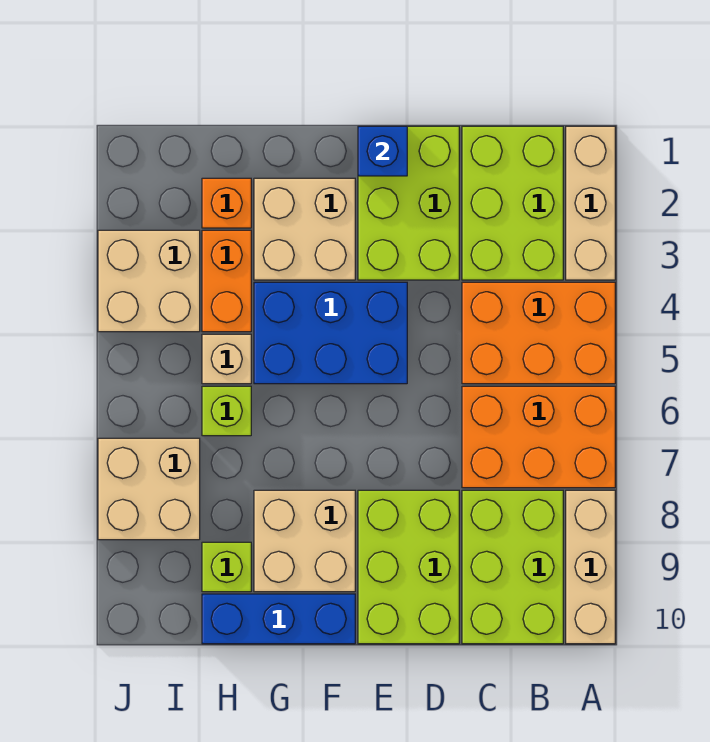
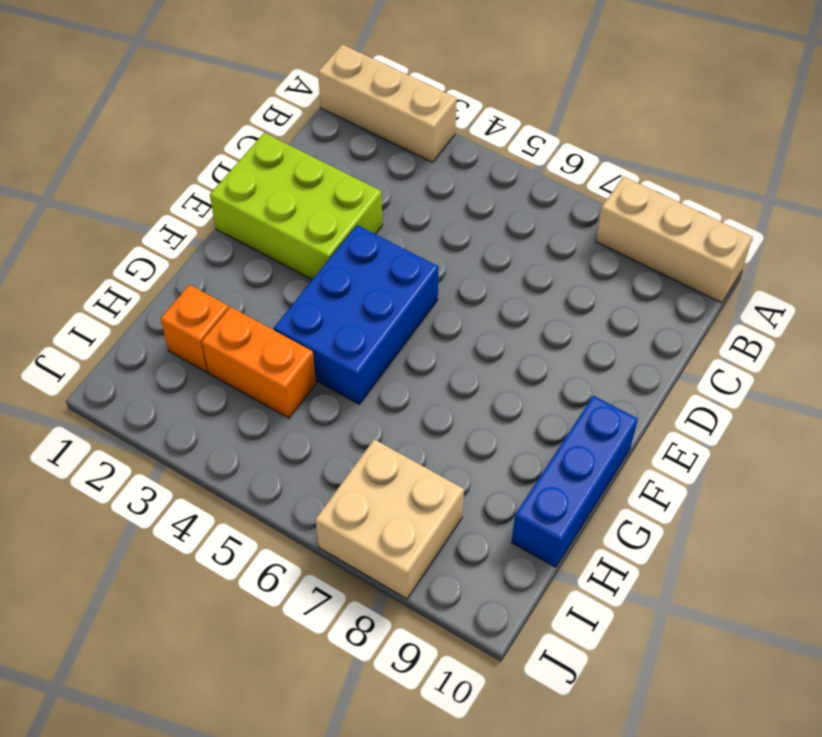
none -> orange 2x3 brick [462,282,615,384]
none -> orange 2x3 brick [462,386,615,488]
none -> lime 2x3 brick [462,126,563,280]

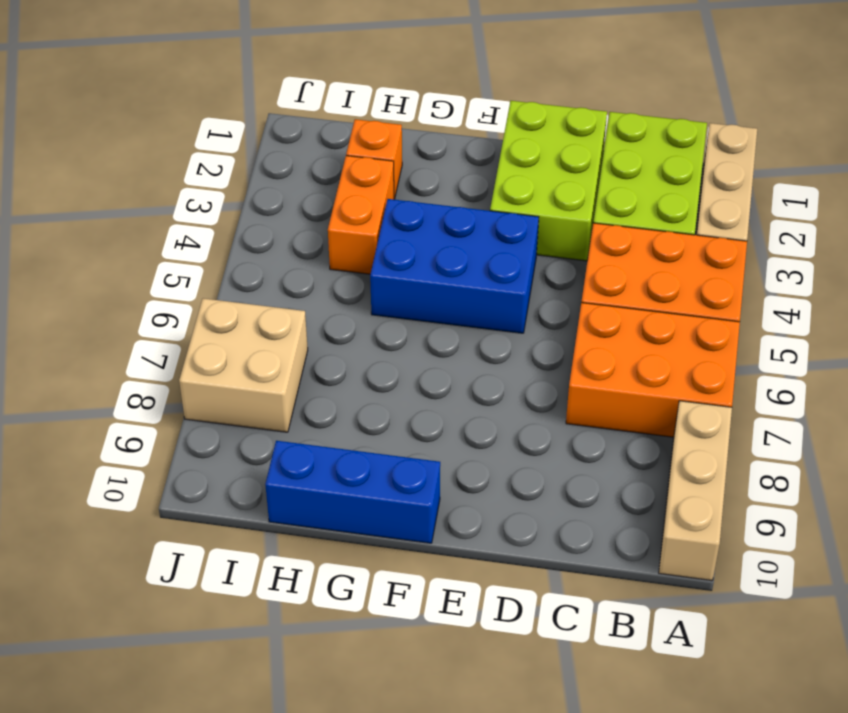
none -> lime 2x3 brick [462,490,563,644]
none -> lime 2x3 brick [358,490,459,644]
none -> tan 2x2 brick [254,178,355,280]

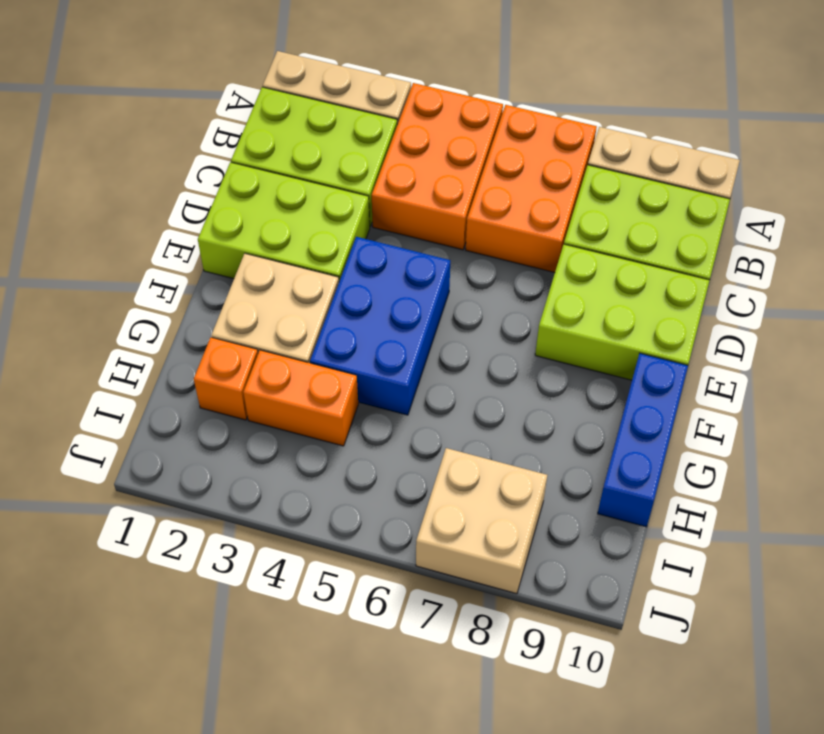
none -> tan 2x2 brick [254,490,355,592]
none -> tan 1x1 brick [202,334,251,384]
none -> lime 1x1 brick [202,386,251,436]

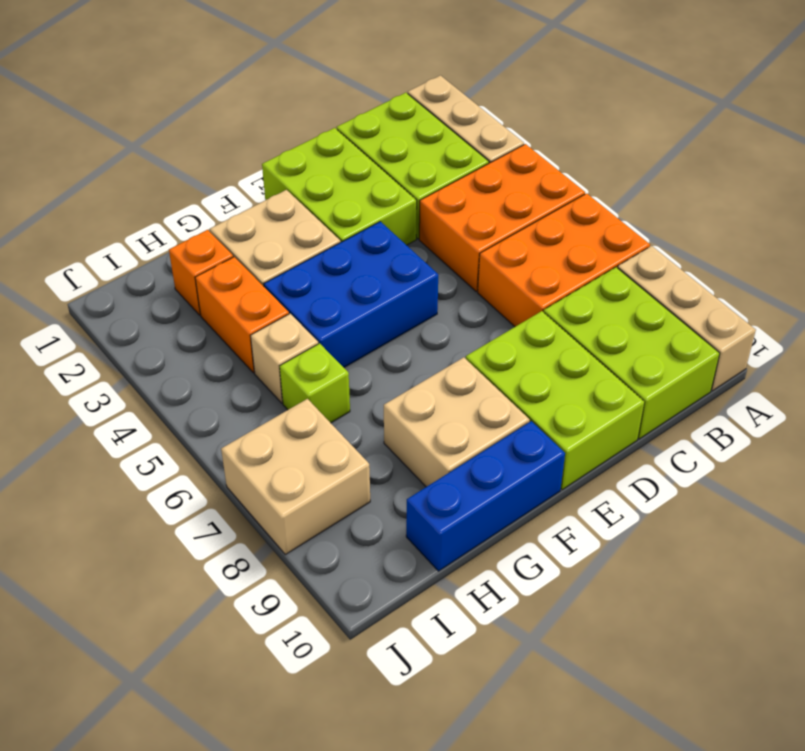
none -> lime 1x1 brick [202,542,251,592]
none -> tan 2x2 brick [98,230,200,332]
none -> blue 1x1 brick [358,126,407,176]

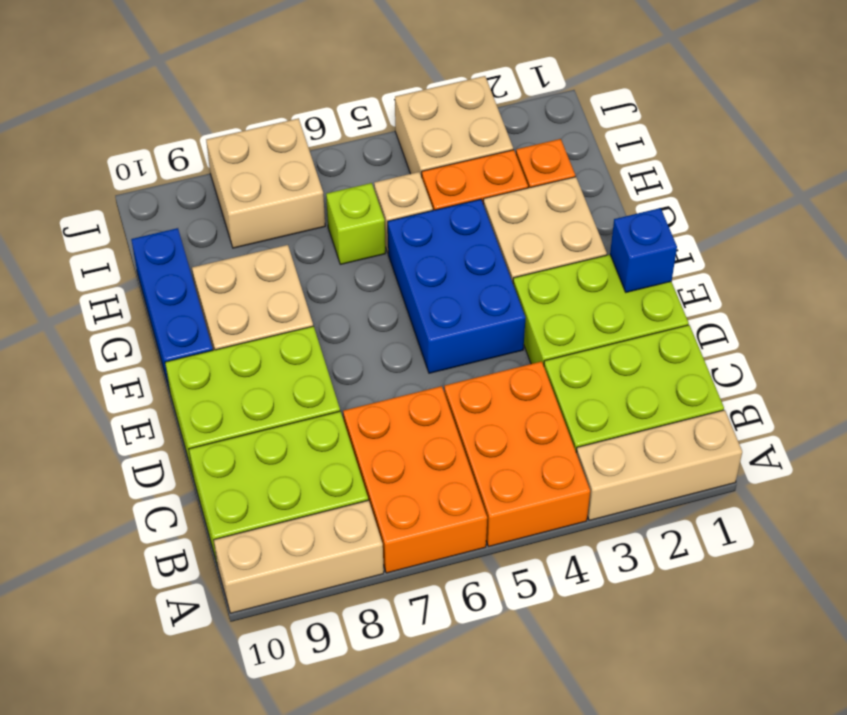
none -> lime 1x1 brick [202,542,251,592]

